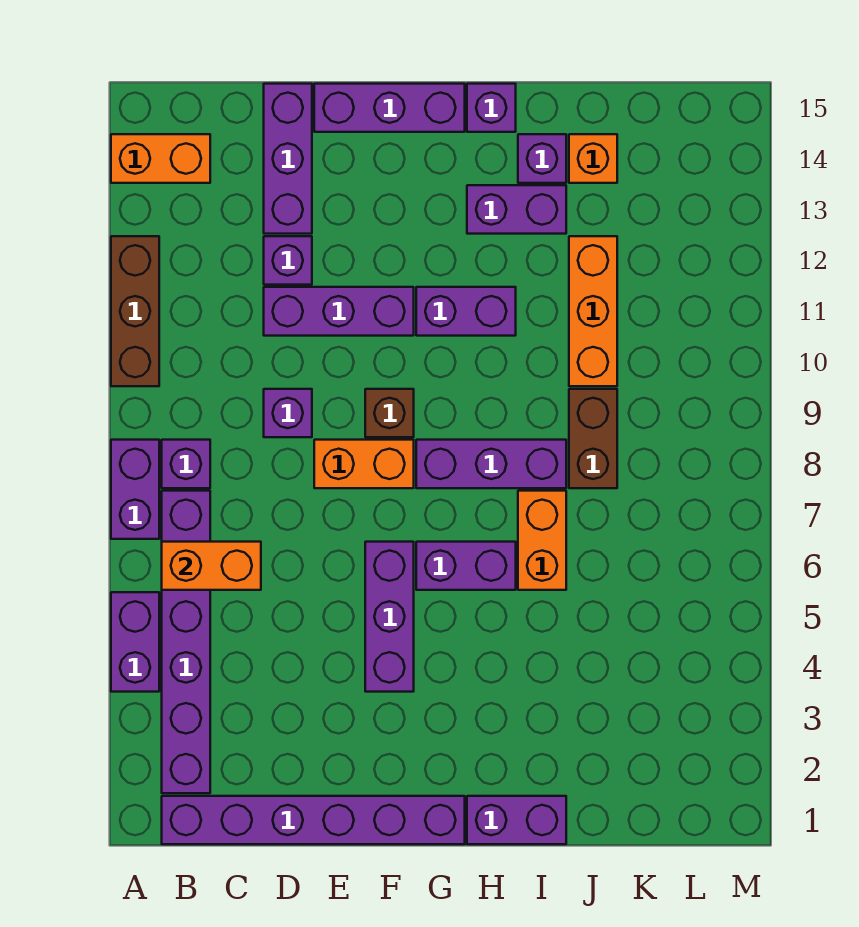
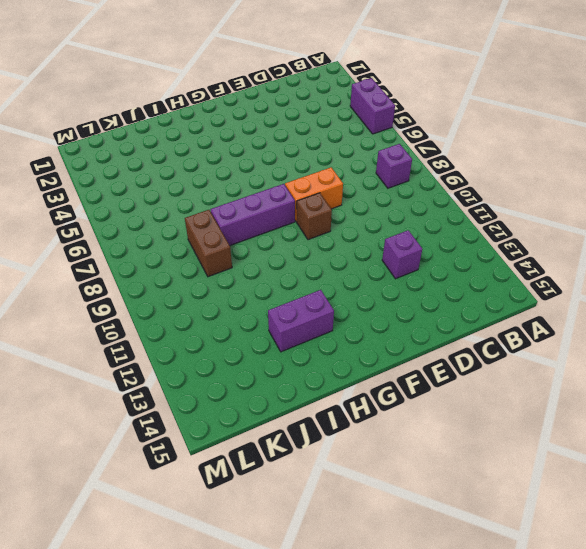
none -> purple 1x2 brick [111,440,159,539]
none -> brown 1x3 brick [111,236,159,386]
none -> orange 1x2 brick [111,134,210,183]

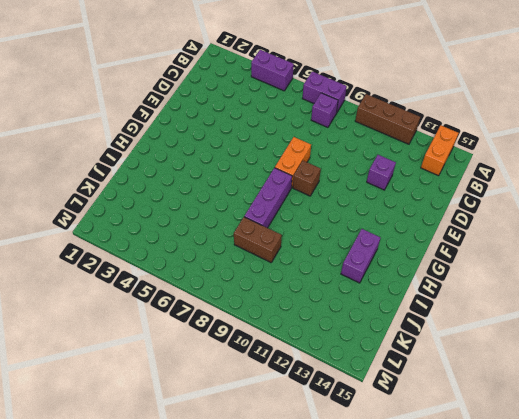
none -> purple 1x6 brick [162,796,465,844]
none -> purple 1x6 brick [162,491,210,793]
none -> purple 1x1 brick [264,389,312,437]

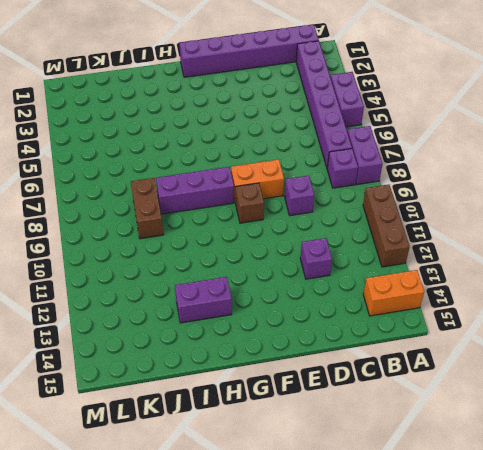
none -> purple 1x3 brick [264,287,414,336]
none -> purple 1x3 brick [264,84,312,234]
none -> purple 1x3 brick [314,84,465,132]

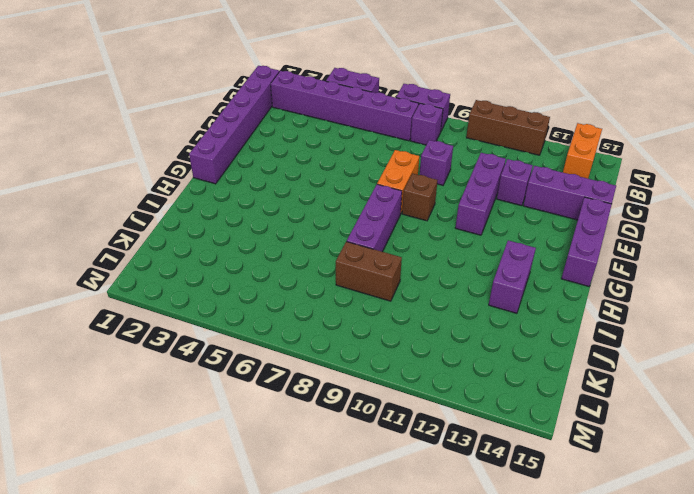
none -> purple 1x3 brick [365,542,414,692]
none -> purple 1x2 brick [416,542,516,590]
none -> purple 1x2 brick [416,287,516,336]

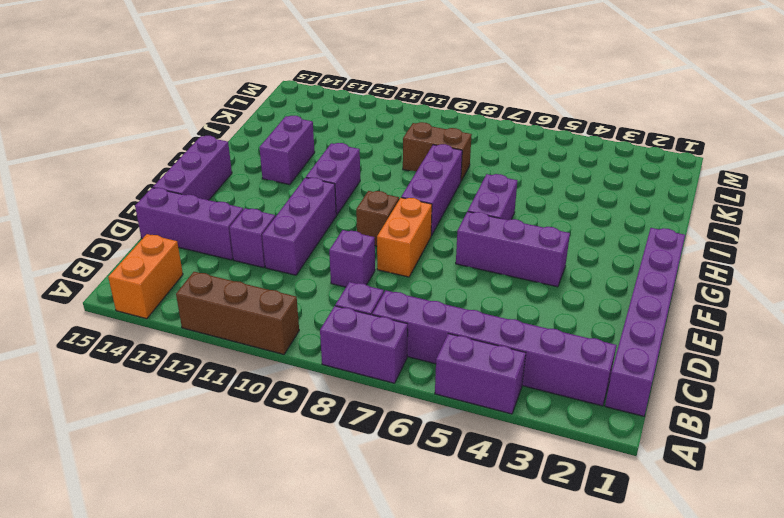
none -> purple 1x2 brick [467,796,566,844]
none -> purple 1x1 brick [467,84,516,132]
none -> orange 1x2 brick [518,491,566,590]

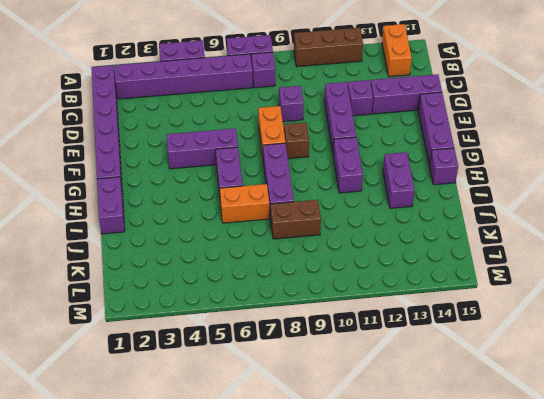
none -> purple 1x1 brick [518,134,566,183]
none -> orange 1x3 brick [569,236,617,386]
none -> orange 1x1 brick [569,134,617,183]

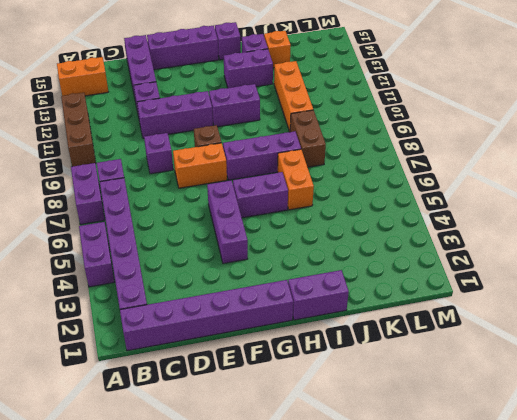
none -> orange 1x2 brick [162,542,261,590]

